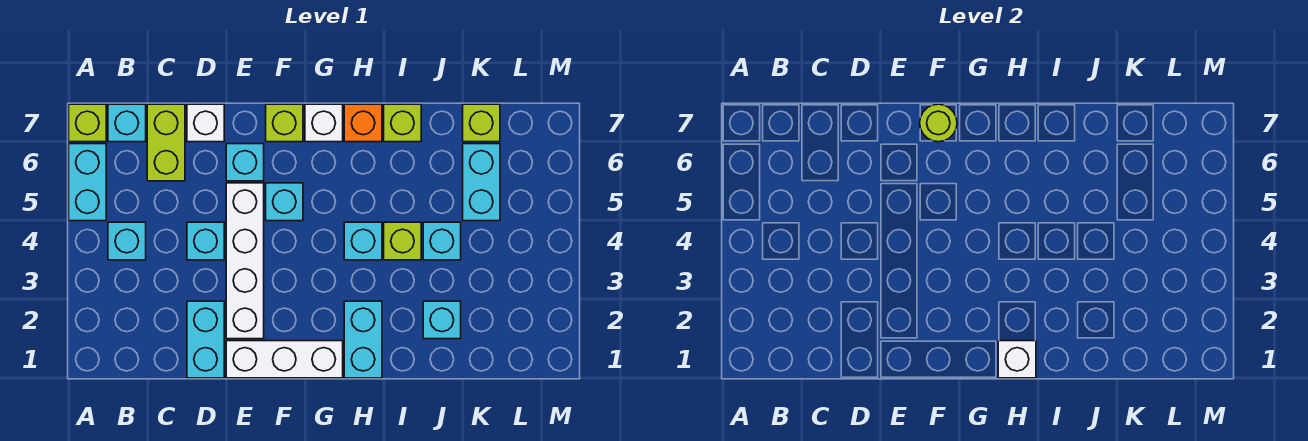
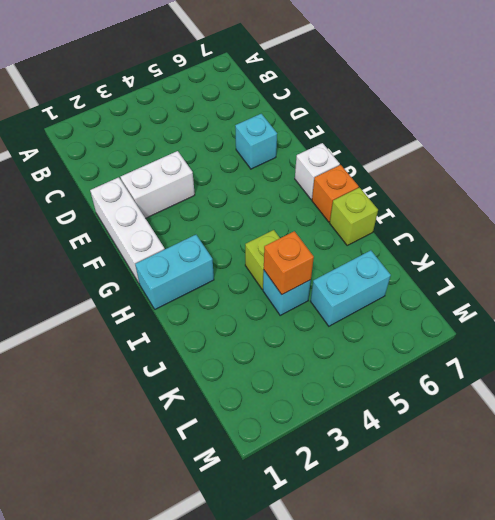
white 1x2 brick [121,151,195,218] -> white 1x4 brick [226,183,264,339]
orange 1x1 brick [264,231,314,295] -> none
none -> cyan 1x2 brick [69,144,106,221]
none -> lime 1x1 brick [69,104,106,142]
none -> cyan 1x1 brick [108,222,146,260]

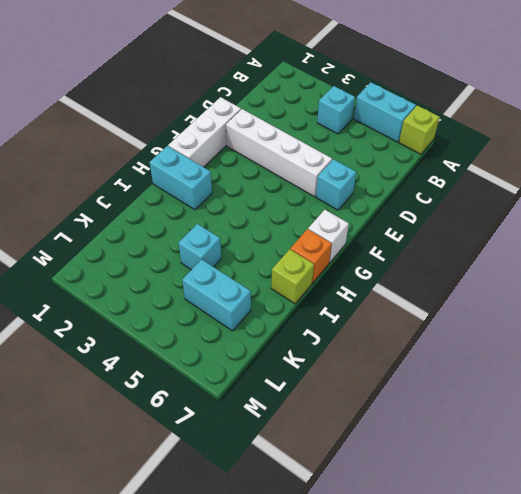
none -> cyan 1x1 brick [108,104,146,142]
none -> lime 1x2 brick [147,104,185,181]
none -> cyan 1x2 brick [187,301,224,378]

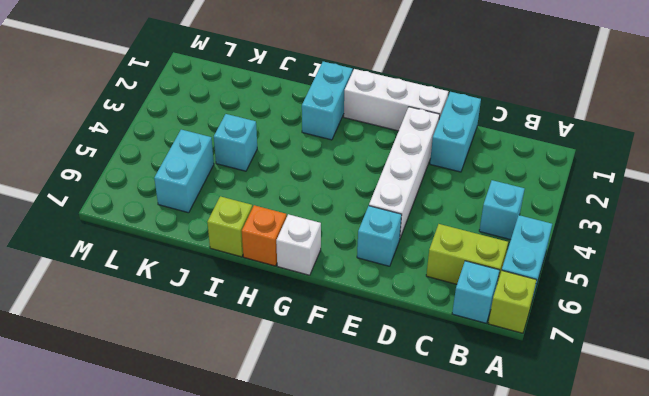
lime 1x2 brick [426,224,508,284] -> lime 1x2 brick turned to [147,104,185,181]
none -> cyan 1x1 brick [187,222,224,260]
none -> white 1x1 brick [187,104,224,142]
none -> cyan 1x1 brick [266,183,303,221]

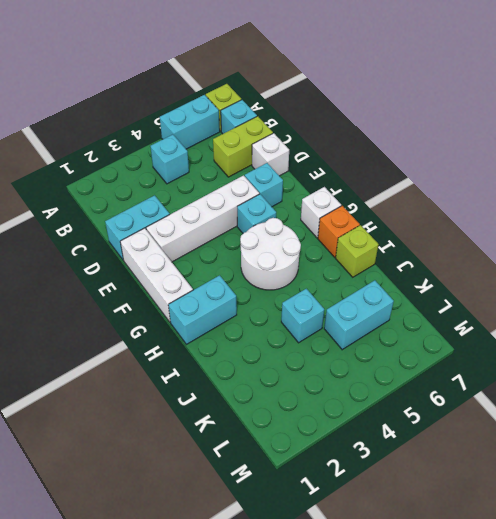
white 2x2 round brick [240,218,301,290] -> cyan 1x1 brick [344,222,382,260]
none -> cyan 1x1 brick [187,222,224,260]
none -> lime 1x1 brick [266,104,303,142]
none -> lime 1x1 brick [384,222,421,260]

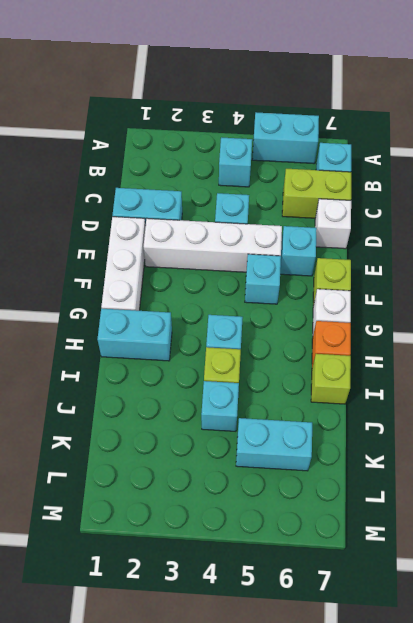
none -> lime 1x1 brick [69,104,106,142]
none -> cyan 1x1 brick [423,301,461,339]
none -> lime 1x1 brick [463,104,500,142]

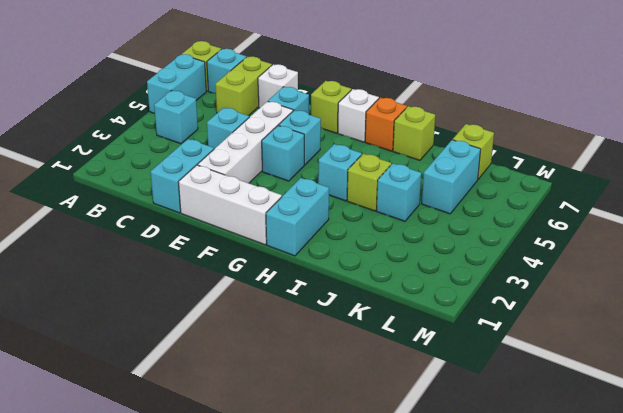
cyan 1x1 brick [262,126,304,181] -> cyan 1x1 brick moved to [423,301,461,339]
none -> lime 1x1 round brick [920,104,957,142]
none -> white 1x1 brick [998,341,1036,378]

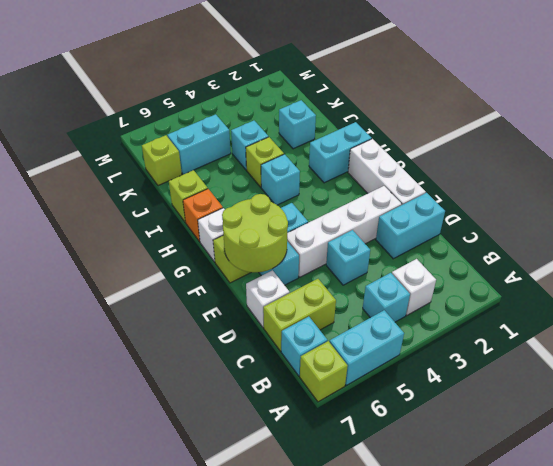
white 1x1 brick [392,259,436,315] -> white 1x1 brick moved to [998,341,1036,378]
lime 2x2 round brick [222,194,288,272] -> lime 1x1 round brick [920,104,957,142]

